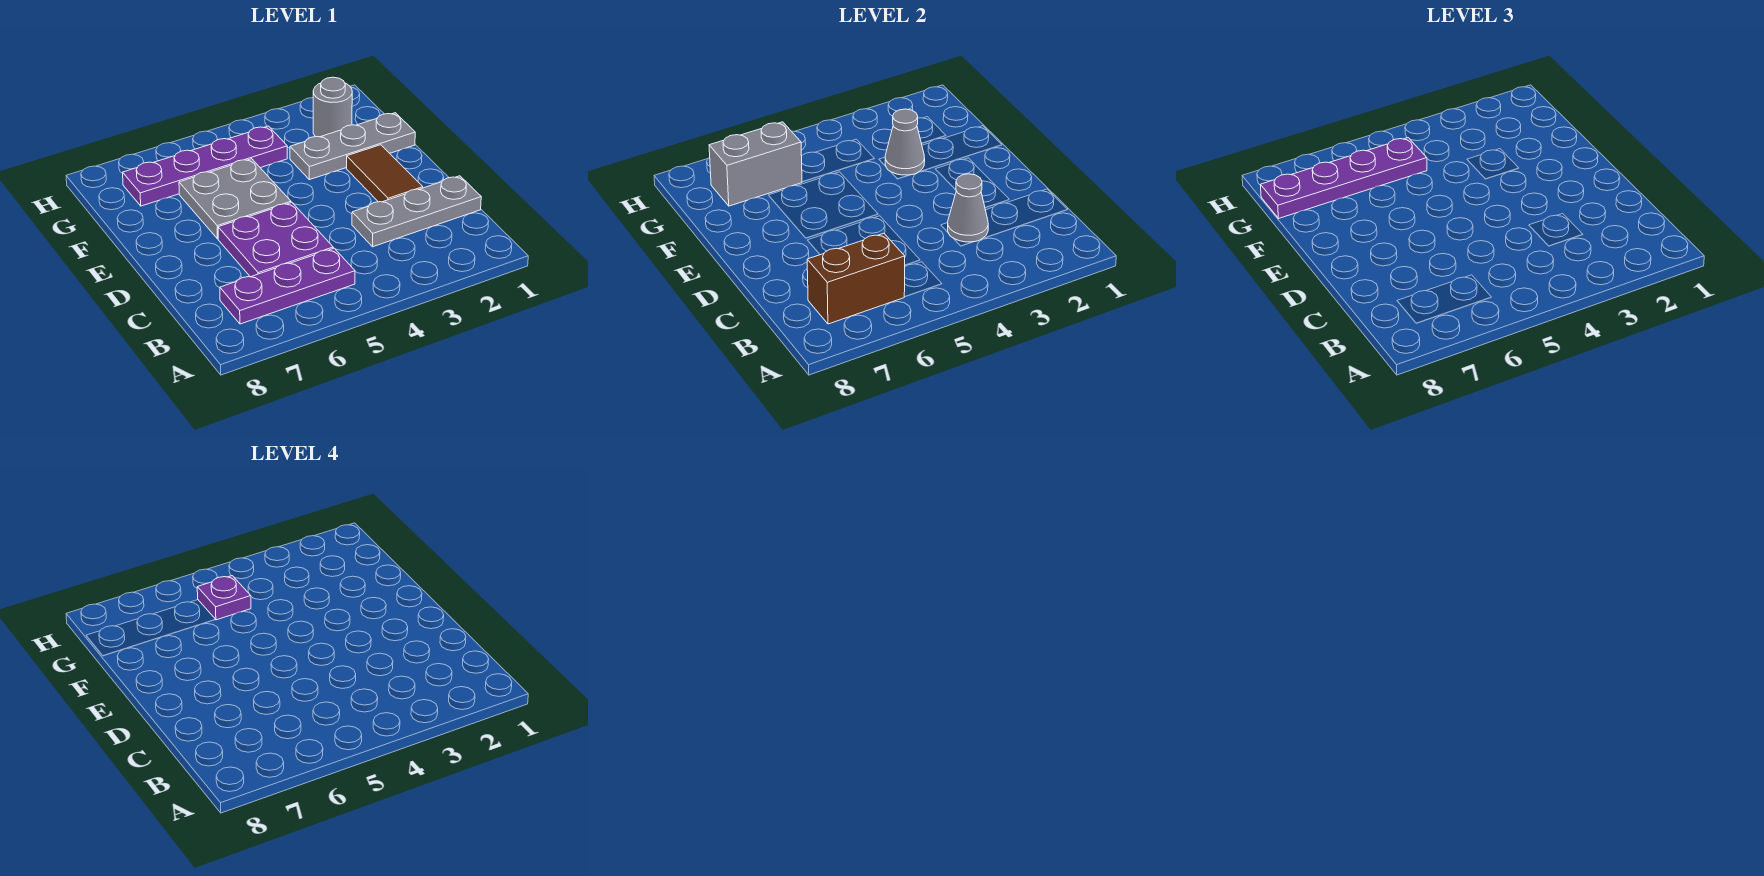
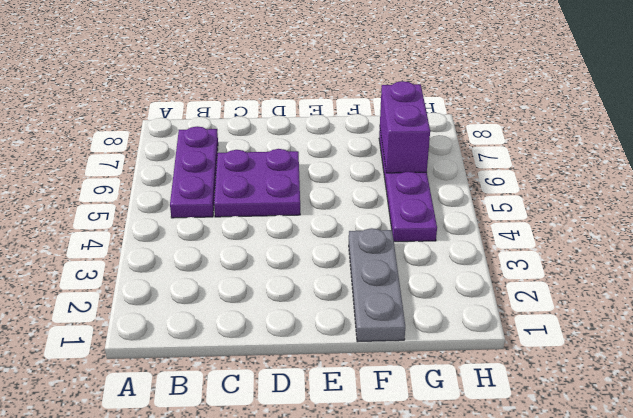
purple 1x2 brick [380,81,430,173] -> grey 1x2 brick [709,122,802,206]
none -> grey 1x3 plate [352,176,481,247]
none -> brown 1x2 tile [346,145,423,202]
none -> grey 2x2 plate [179,159,291,239]

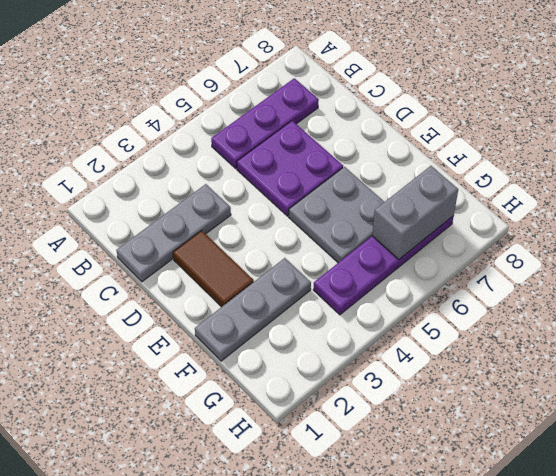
none -> grey 1x1 round brick [313,77,352,137]
none -> brown 1x2 brick [807,233,905,324]
none -> grey 1x1 cone [948,174,988,242]

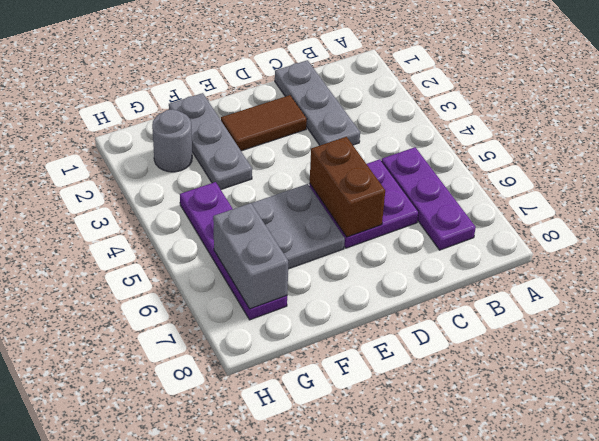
brown 1x2 brick [310,137,385,237] -> brown 1x2 brick moved to [807,233,905,324]
none -> grey 1x1 cone [948,174,988,242]
none -> grey 1x1 cone [885,109,925,175]
none -> purple 1x4 plate [1260,138,1427,218]

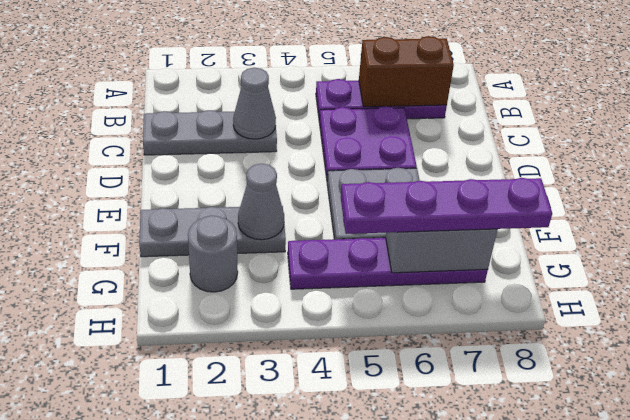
none -> brown 1x2 tile [346,145,423,202]
none -> purple 1x1 plate [197,576,251,620]

